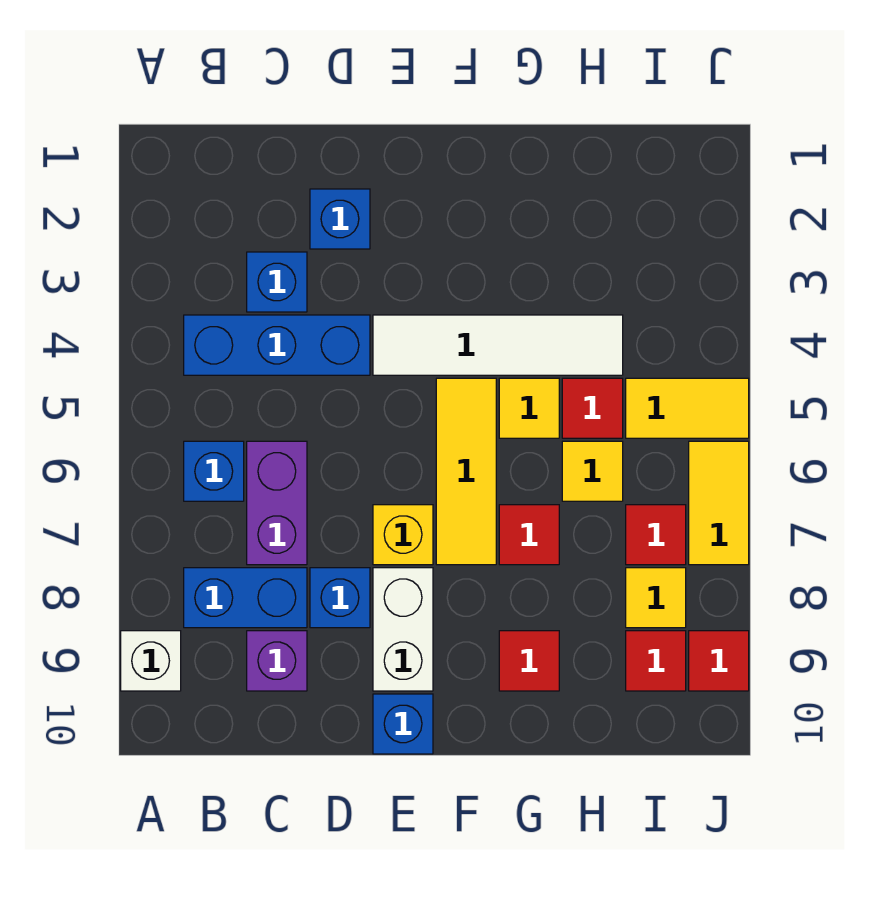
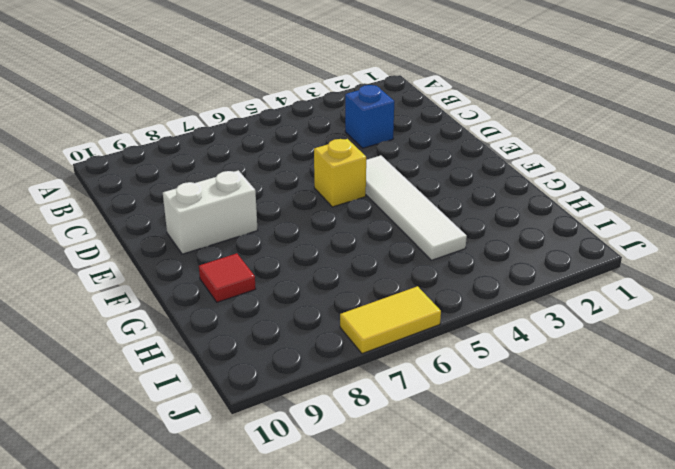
yellow 1x1 brick [314,139,367,207] -> yellow 1x1 brick moved to [373,505,433,565]
none -> white 1x1 brick [121,631,181,691]
none -> blue 1x3 brick [184,315,370,375]
none -> blue 1x1 brick [184,441,244,501]

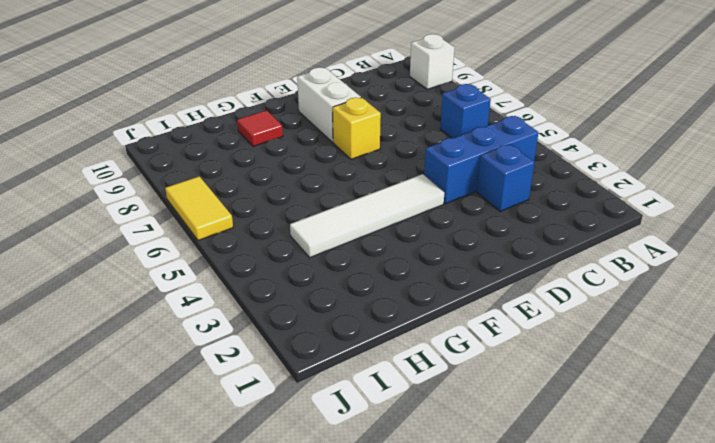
none -> blue 1x2 brick [184,568,307,628]
none -> purple 1x2 brick [247,441,307,565]
none -> purple 1x1 brick [247,631,307,691]

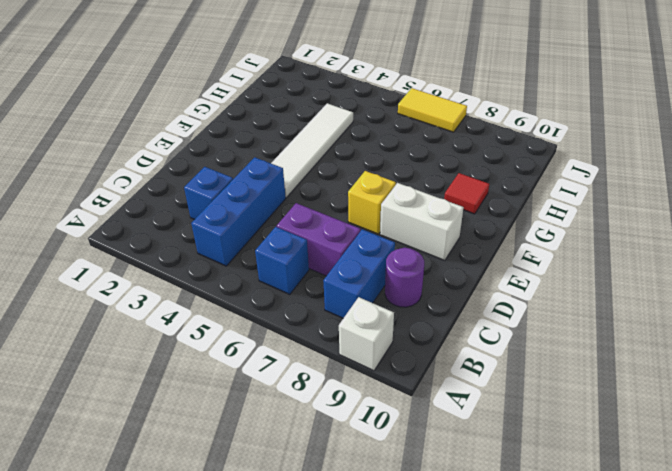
purple 1x1 round brick [385,248,424,307] -> purple 1x1 brick [247,631,307,691]
none -> blue 1x1 brick [310,189,370,249]
none -> blue 1x1 brick [310,568,370,628]
none -> blue 1x1 brick [373,694,433,754]

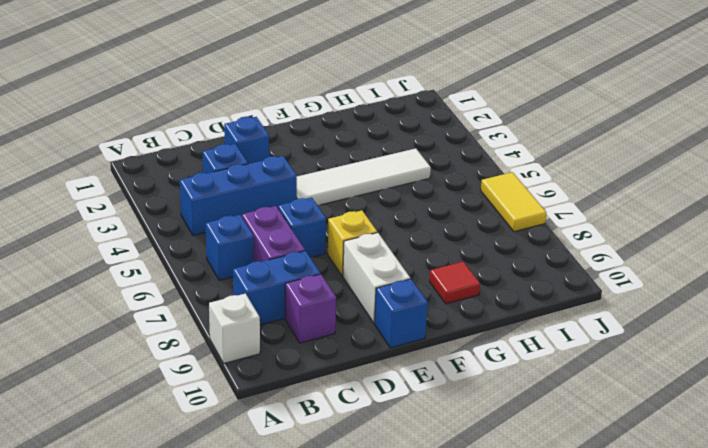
blue 1x1 brick [278,197,326,258] -> blue 1x1 brick moved to [310,568,370,628]
none -> yellow 1x3 tile [436,378,496,565]
none -> yellow 1x1 tile [499,378,559,438]
none -> red 1x1 tile [499,505,559,565]

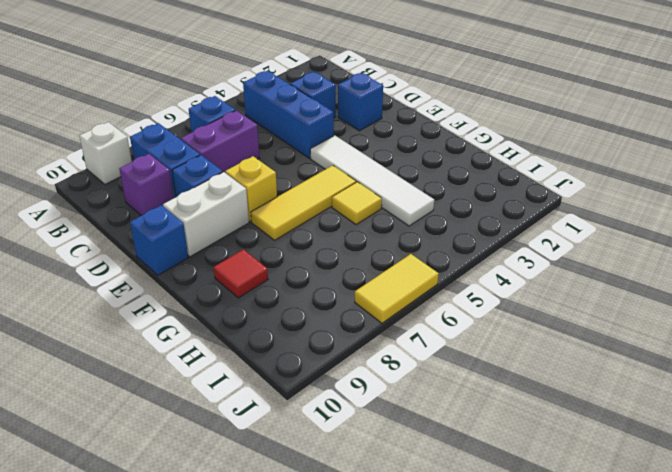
none -> red 1x1 tile [499,505,559,565]
none -> red 1x1 tile [562,378,623,438]
none -> yellow 1x1 tile [562,441,623,501]

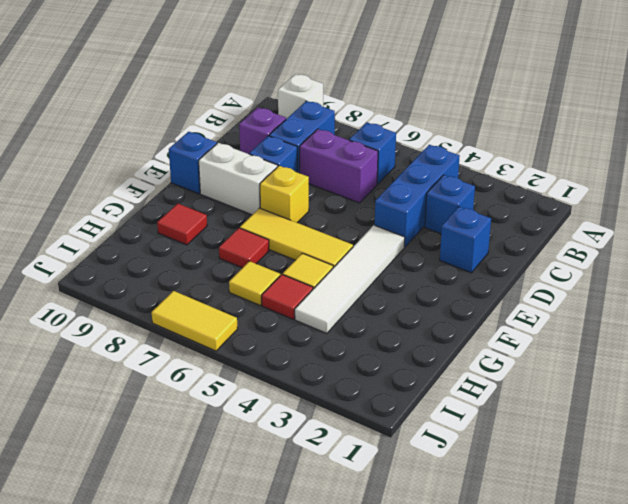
none -> yellow 1x2 tile [626,378,749,438]
none -> red 1x1 tile [626,505,686,565]
none -> yellow 1x1 tile [626,568,686,628]

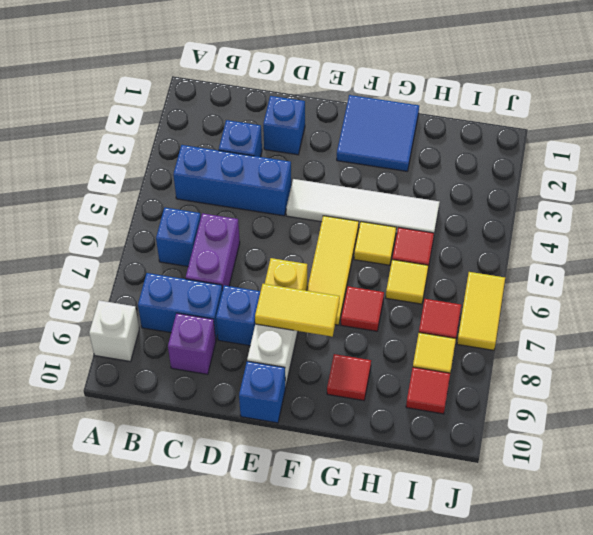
yellow 1x2 tile [255,284,340,337] -> yellow 1x2 tile moved to [626,378,749,438]
blue 2x2 tile [337,95,419,171] -> none
none -> red 1x1 tile [689,631,749,691]

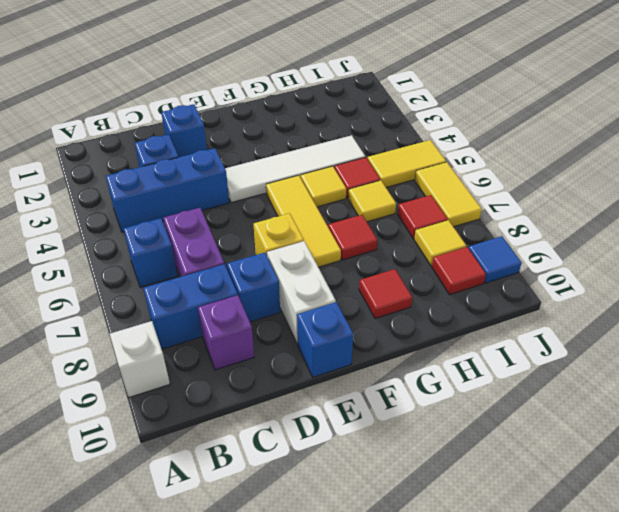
blue 1x1 tile [469,236,522,283] -> red 1x1 tile [689,631,749,691]

